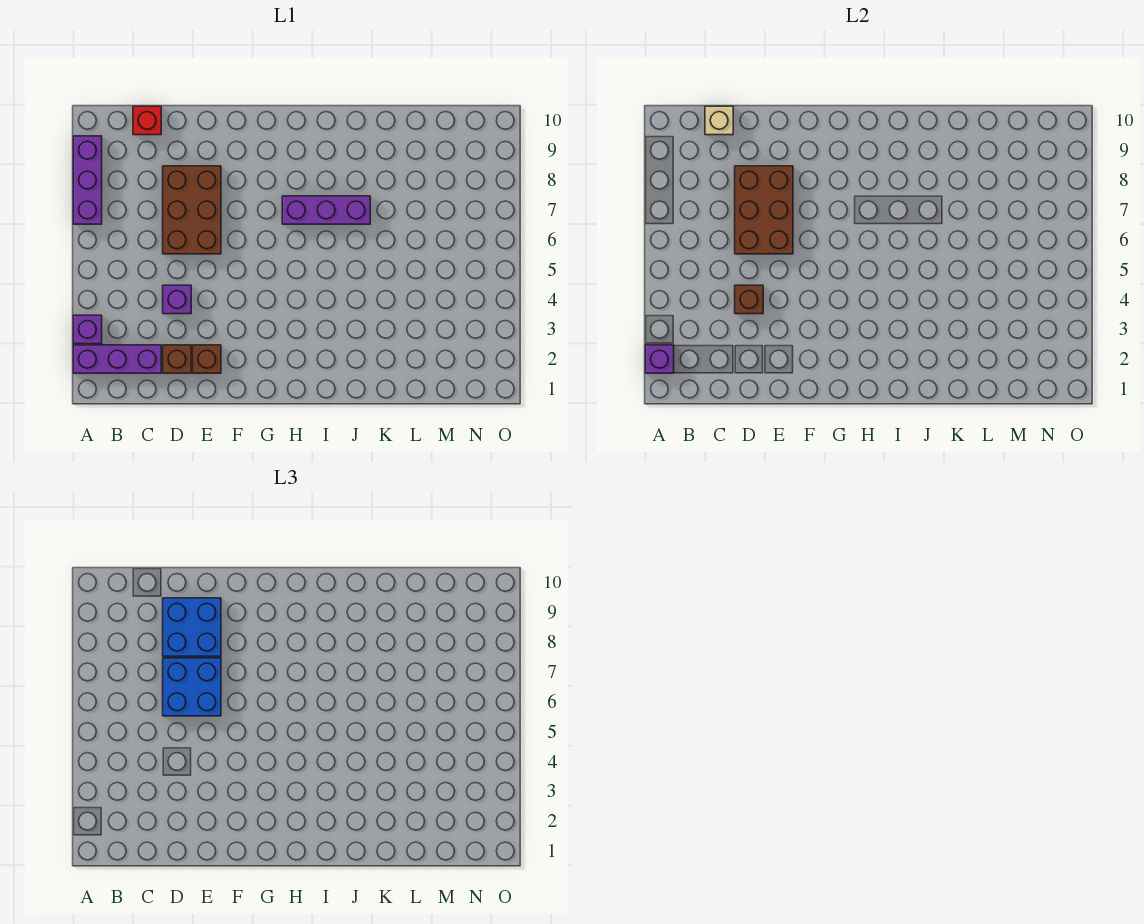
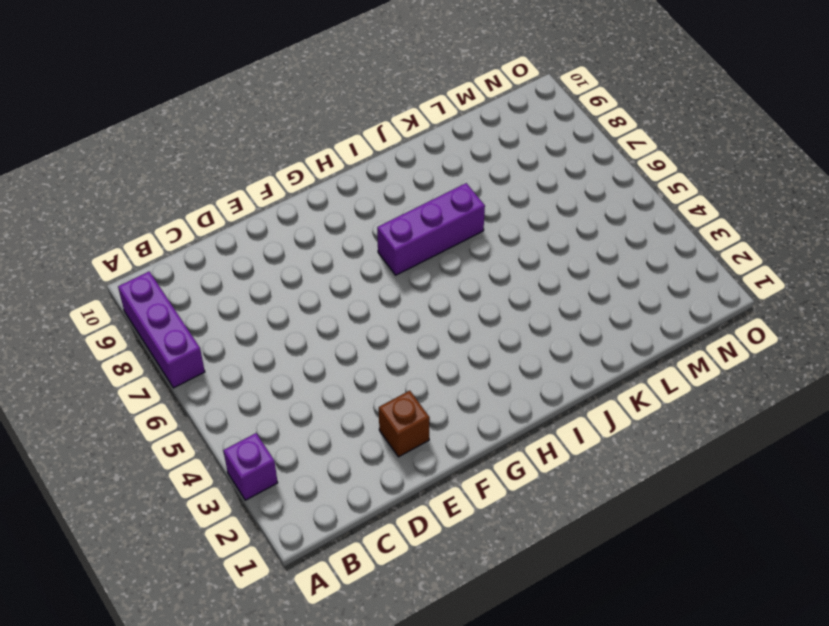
none -> purple 1x3 brick [73,345,161,373]
none -> red 1x1 brick [133,106,161,135]
none -> brown 1x1 brick [163,345,191,373]

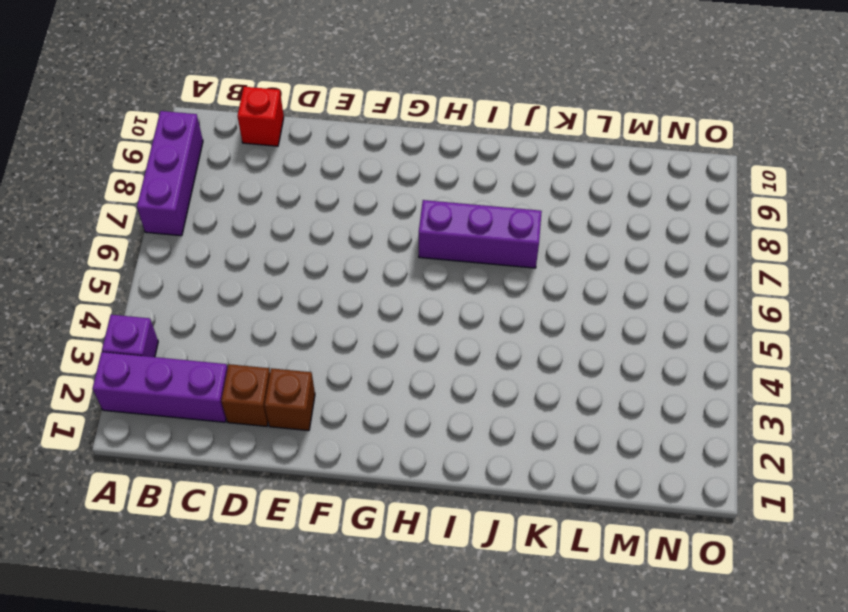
none -> purple 1x1 brick [163,285,191,314]
none -> brown 2x3 brick [163,166,221,254]
none -> purple 1x1 brick [645,345,674,373]

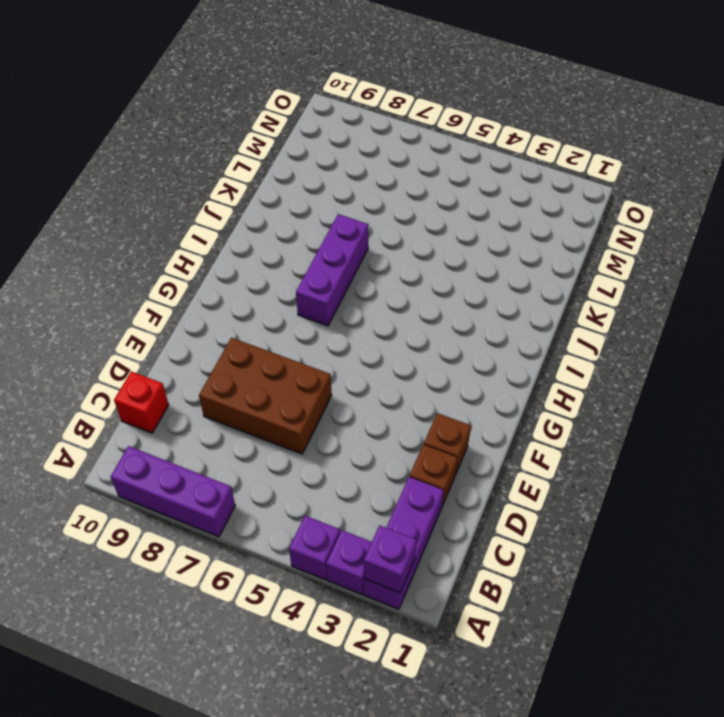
purple 1x1 brick [289,516,340,580] -> purple 1x1 brick moved to [163,285,191,314]
none -> tan 1x1 brick [705,106,733,135]
none -> brown 1x1 brick [735,285,763,314]
none -> brown 2x3 brick [735,166,793,254]

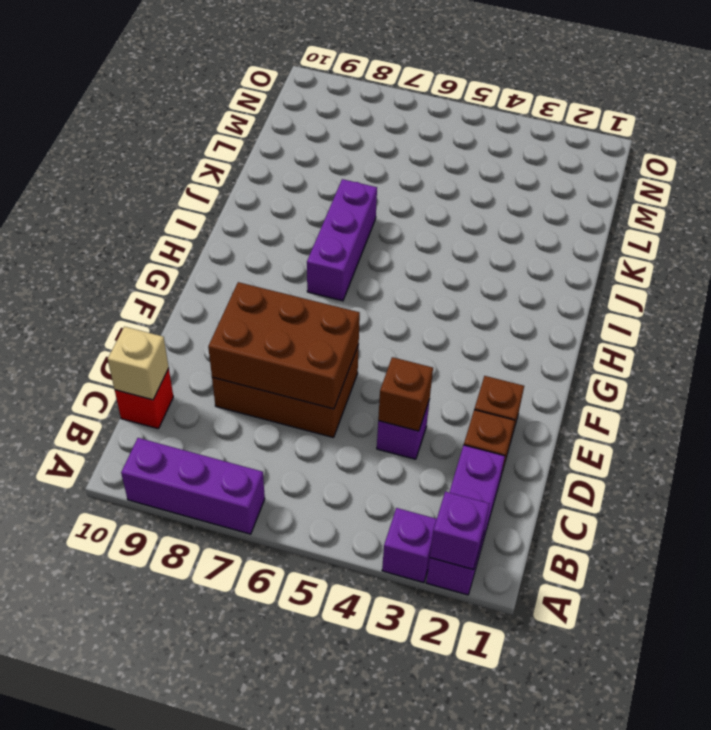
none -> blue 2x2 brick [163,658,221,716]
none -> blue 2x2 brick [163,598,221,656]

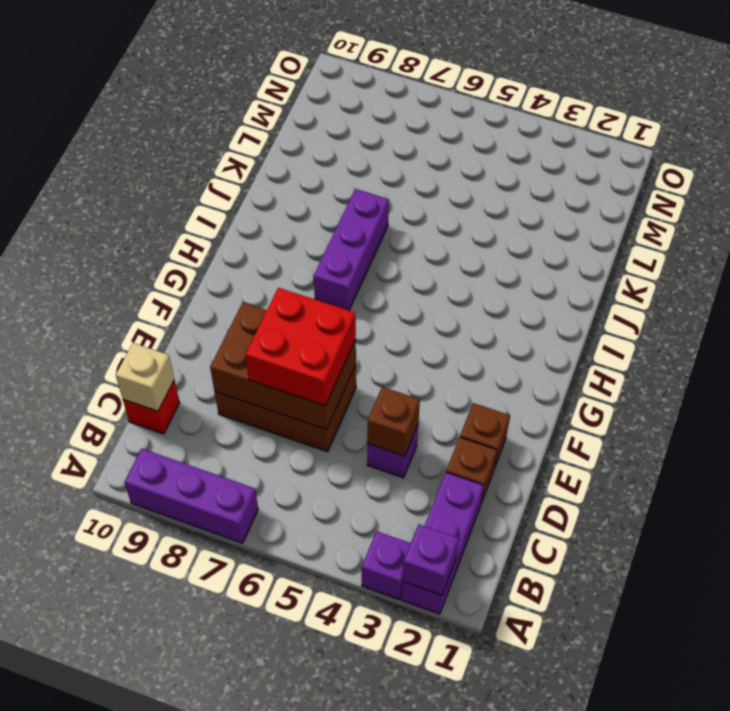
red 2x2 brick [245,288,356,406] -> blue 2x2 brick [163,658,221,716]
none -> blue 2x2 brick [163,598,221,656]

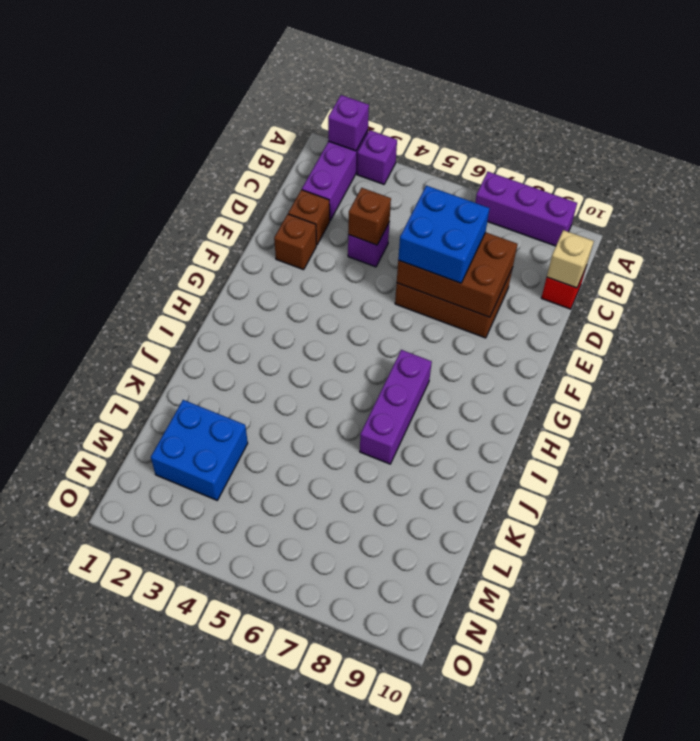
blue 2x2 brick [151,400,248,500] -> blue 2x2 brick moved to [163,598,221,656]

